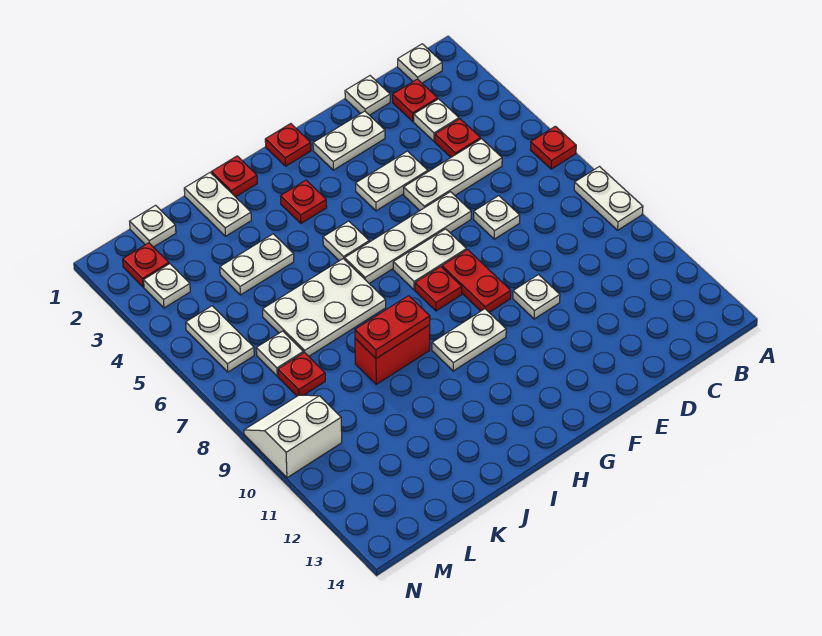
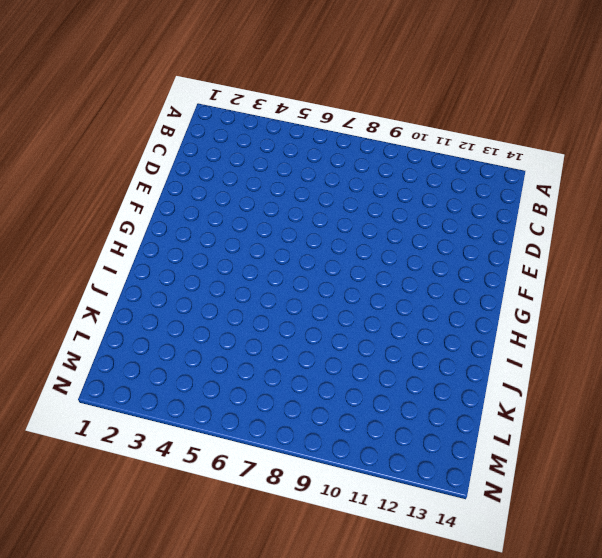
none -> red 1x1 plate [530,126,576,169]
none -> white 1x2 plate [574,167,643,230]
none -> white 1x1 plate [398,44,442,83]
none -> red 1x1 plate [392,79,438,121]

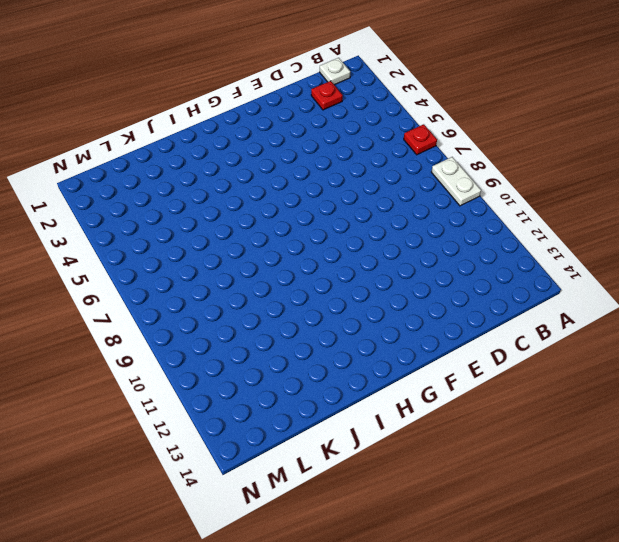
none -> white 1x1 plate [414,99,459,141]
none -> red 1x1 plate [435,119,481,157]
none -> white 1x3 plate [404,139,502,211]
none -> white 1x1 plate [345,76,390,115]

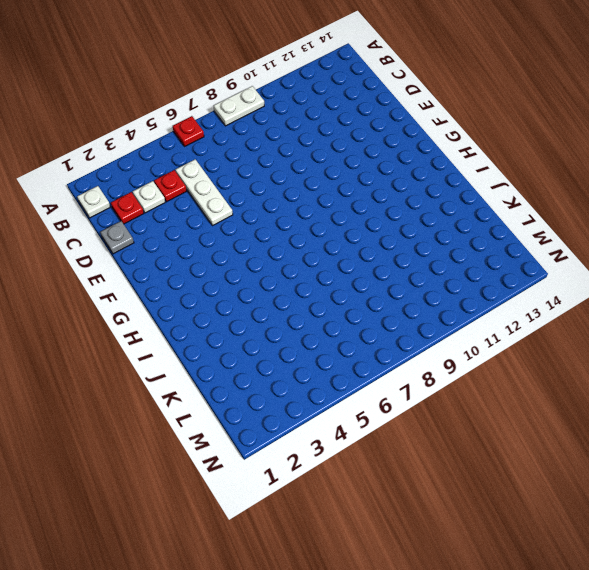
grey 1x1 plate [100,221,134,254] -> white 1x1 plate [345,76,390,115]
none -> white 1x1 plate [473,196,520,239]
none -> white 1x2 plate [313,111,385,170]
none -> white 1x2 plate [356,151,428,211]
none -> white 1x4 plate [345,192,471,283]

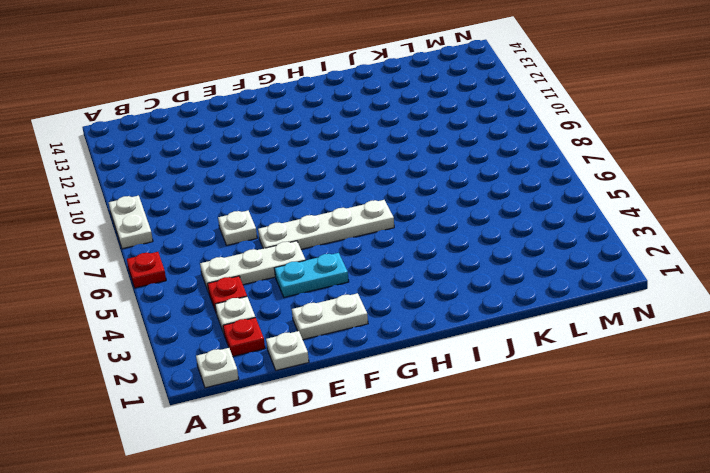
cyan 1x2 plate [274,253,349,297] -> white 1x2 plate [356,151,428,211]
none -> white 1x1 plate [513,275,560,319]
none -> white 1x2 plate [393,229,467,290]
none -> red 1x2 plate [442,250,511,312]
none -> red 1x1 plate [265,124,311,166]

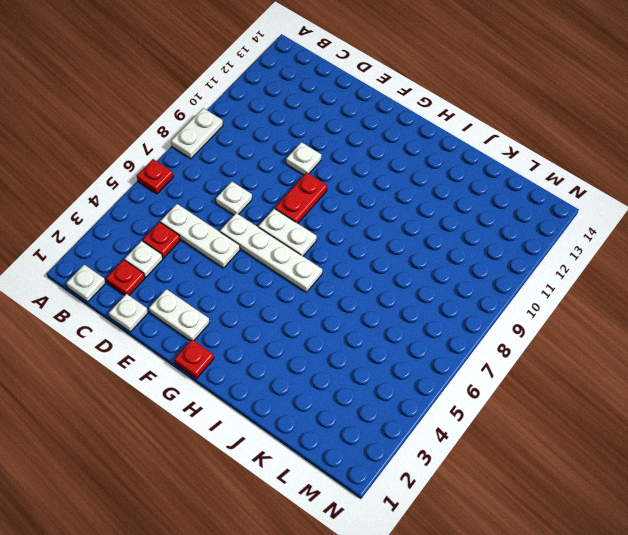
none -> white 1x2 plate [356,151,428,211]
none -> red 1x1 plate [415,267,462,311]
none -> white 1x2 plate [432,309,506,371]
none -> red 1x1 plate [281,180,327,223]

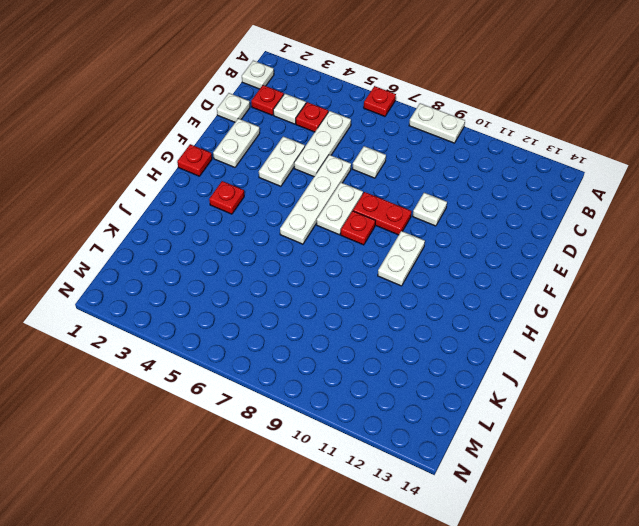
none -> white 1x1 plate [323,221,369,261]
none -> red 1x1 plate [212,156,257,197]
none -> white 2x3 plate [263,259,386,356]
none -> red 1x2 brick [355,325,430,384]

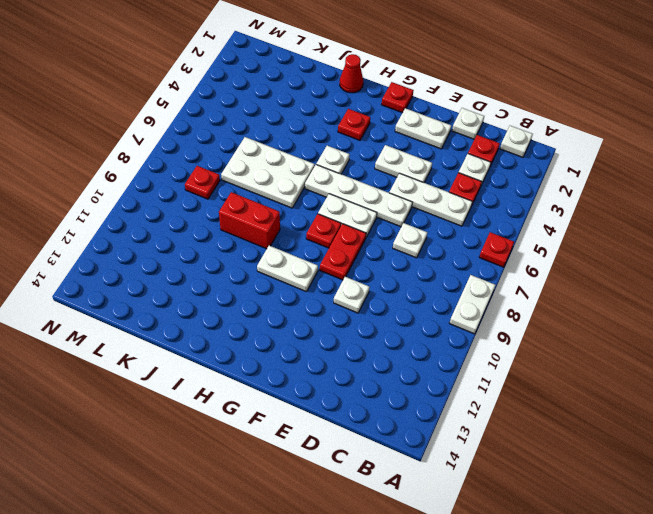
red 1x1 cone [340,54,363,93] -> red 1x1 plate [212,156,257,197]
none -> white 1x2 plate [184,173,251,236]
none -> white 1x2 plate [220,234,294,295]
none -> white 1x1 plate [130,205,176,247]
none -> white 1x1 plate [256,331,303,376]

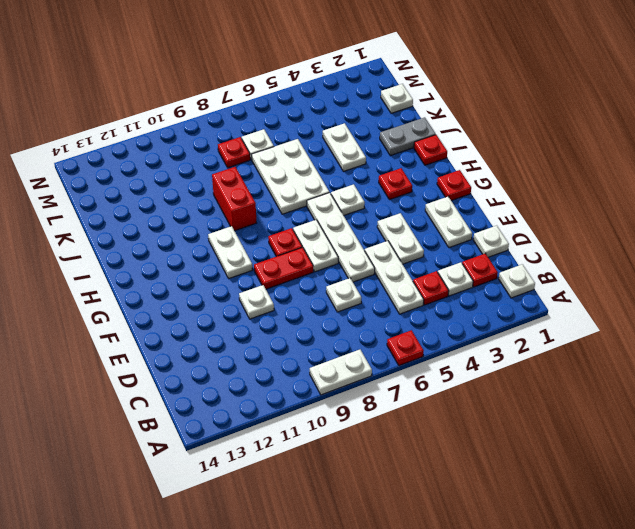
grey 1x2 plate [380,117,436,156] -> white 1x2 plate [184,173,251,236]
none -> red 1x1 plate [123,243,169,287]
none -> white 1x1 plate [144,264,190,308]
none -> white 1x2 plate [186,306,254,372]
none -> white 2x2 slope [244,395,342,478]

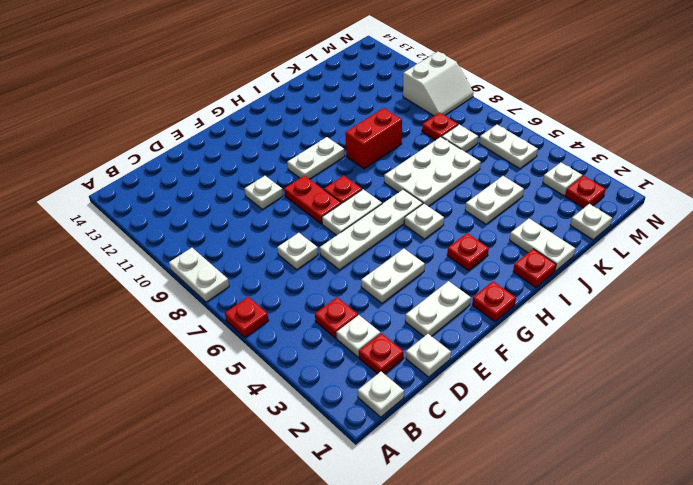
none -> white 1x3 plate [404,139,502,211]
none -> red 1x2 plate [355,296,430,358]

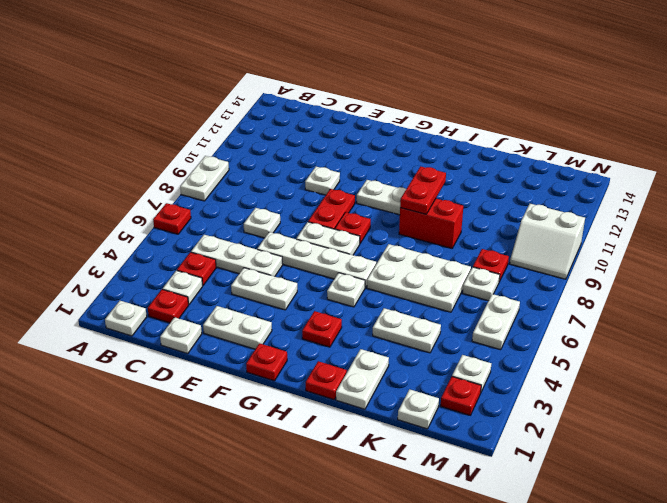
red 1x2 plate [400,166,446,214] -> red 1x2 plate turned to [355,296,430,358]

